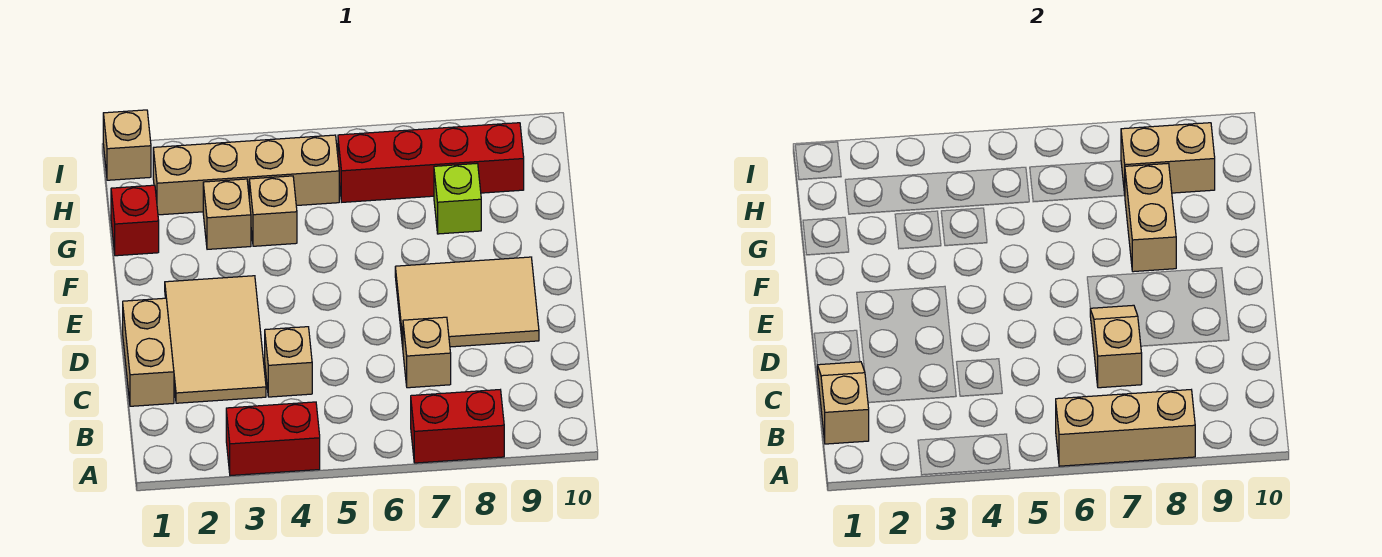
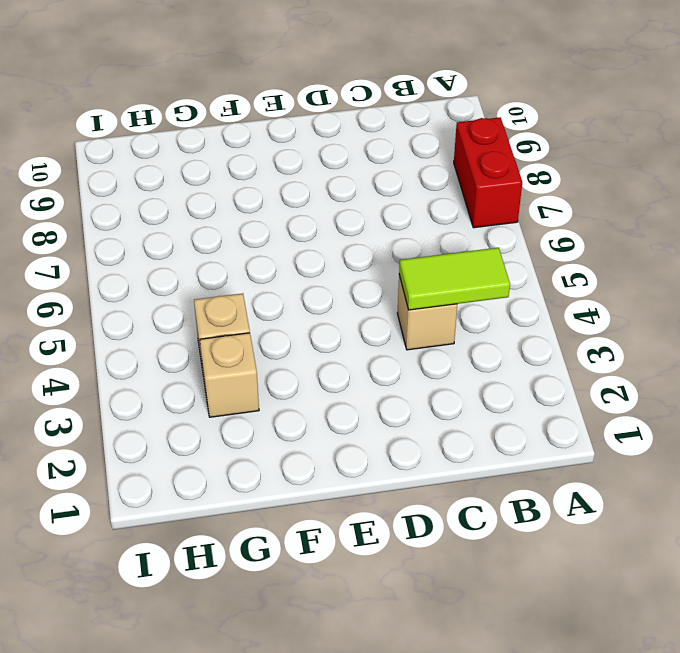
lime 1x2 tile [399,248,510,310] -> none
none -> red 1x2 brick [226,402,320,476]
none -> tan 1x2 brick [123,298,174,406]
none -> tan 2x3 tile [165,276,266,403]

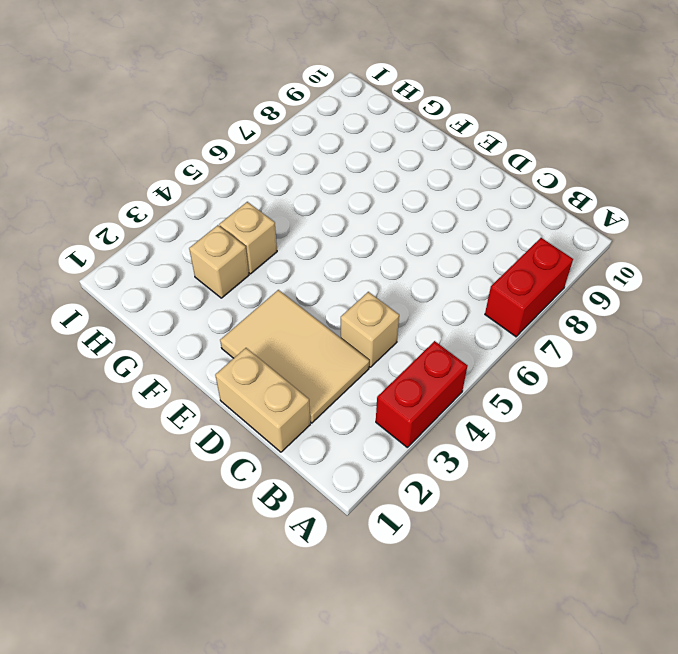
none -> tan 1x1 brick [403,317,451,388]
none -> tan 2x3 tile [395,257,539,347]
none -> red 1x1 brick [111,185,159,256]

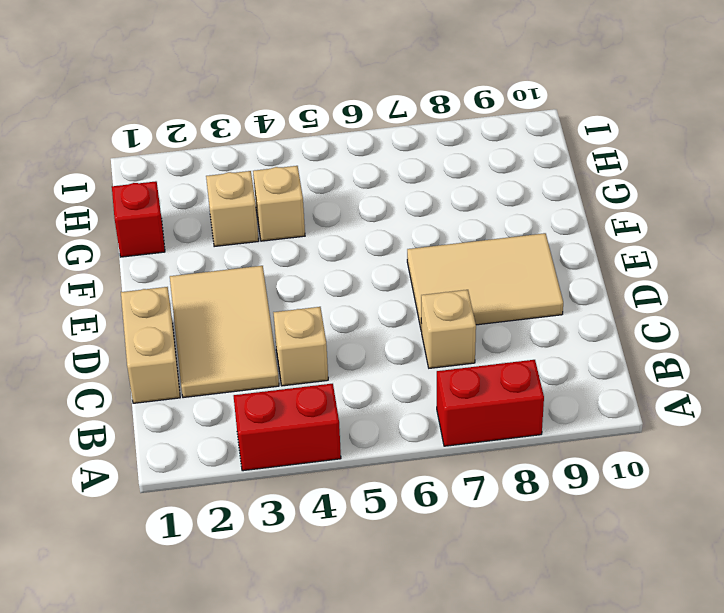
none -> lime 1x1 brick [434,164,481,234]
none -> tan 1x4 brick [153,135,339,215]
none -> red 1x4 brick [338,123,524,202]

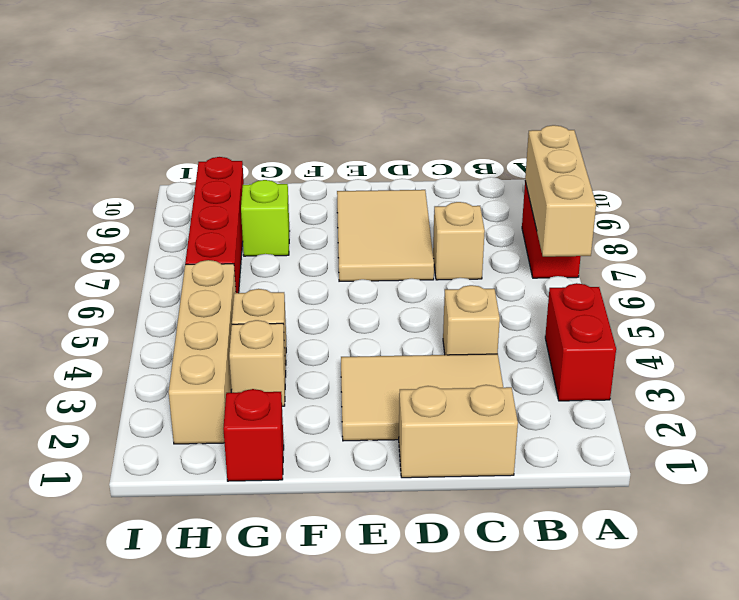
none -> tan 1x1 brick [103,110,151,180]
none -> tan 1x2 slope [817,362,869,444]
none -> tan 1x2 slope [1090,305,1142,388]

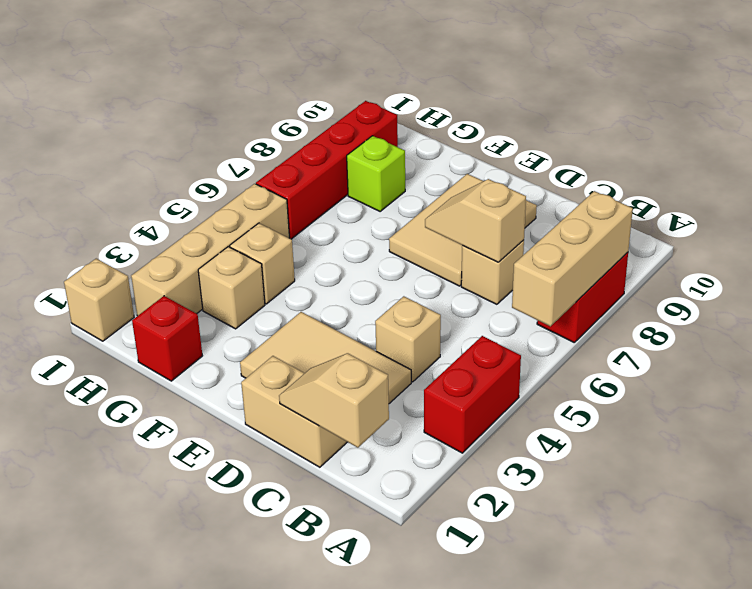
none -> tan 1x2 brick [1125,164,1176,272]
none -> tan 1x2 brick [1121,123,1215,196]

